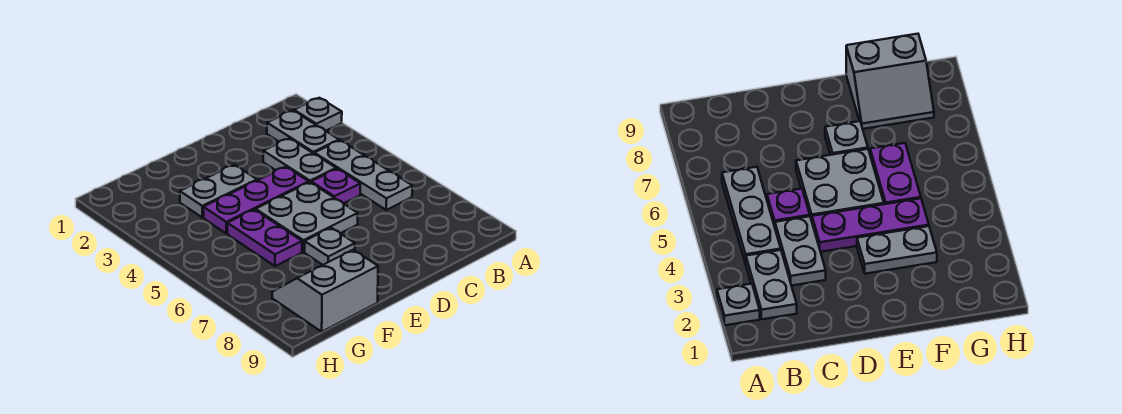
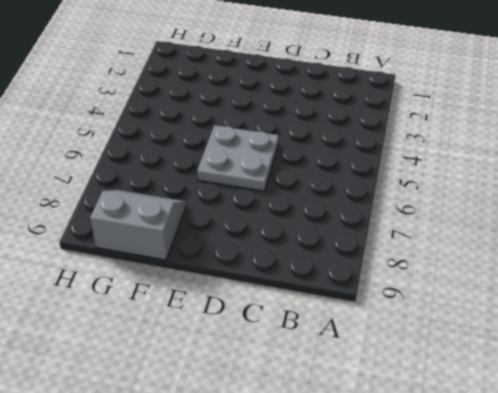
none -> grey 1x1 plate [294,98,342,131]
none -> grey 1x2 plate [267,110,339,154]

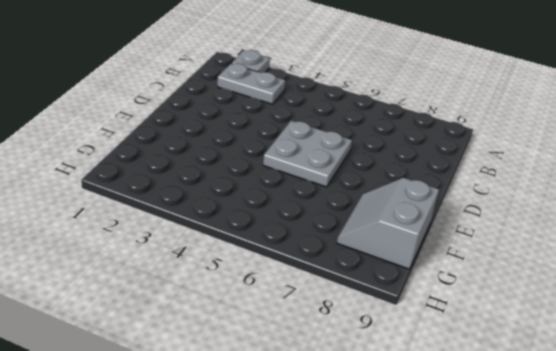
none -> grey 1x3 plate [314,140,412,210]
none -> grey 1x2 plate [263,138,336,182]

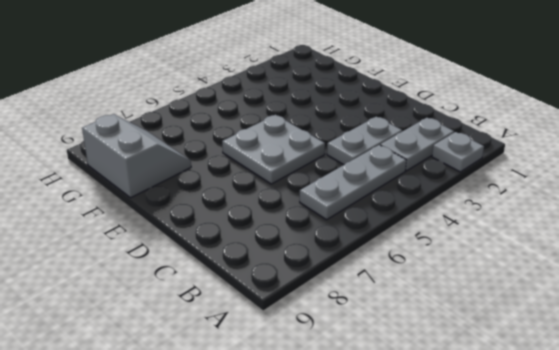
none -> purple 1x1 plate [311,169,361,204]
none -> purple 1x3 plate [203,167,309,234]

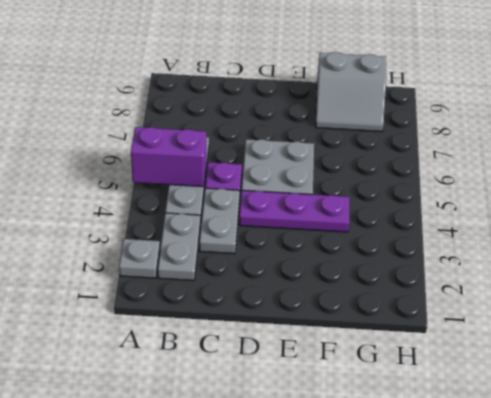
purple 1x2 brick [131,127,206,187] -> none
none -> grey 1x2 plate [180,165,257,218]
none -> grey 1x1 plate [305,228,355,265]

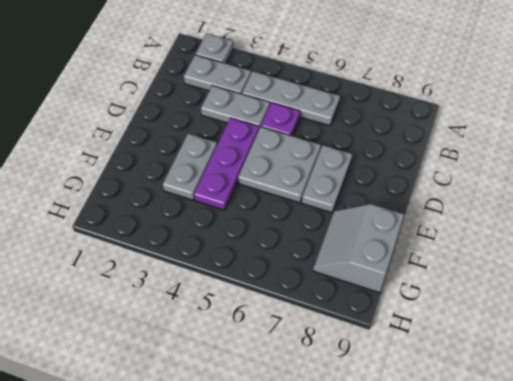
grey 1x2 plate [302,145,352,213] -> grey 1x1 plate [305,228,355,265]
none -> purple 1x2 plate [227,210,302,266]

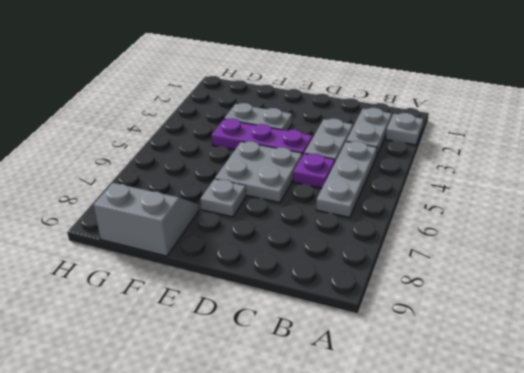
none -> purple 1x2 plate [227,210,302,266]

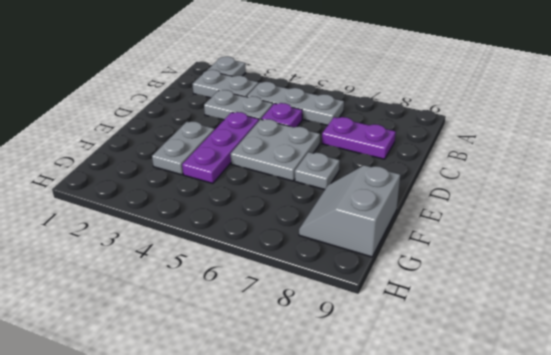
purple 1x2 plate [322,117,396,159] -> purple 1x2 plate moved to [227,210,302,266]

